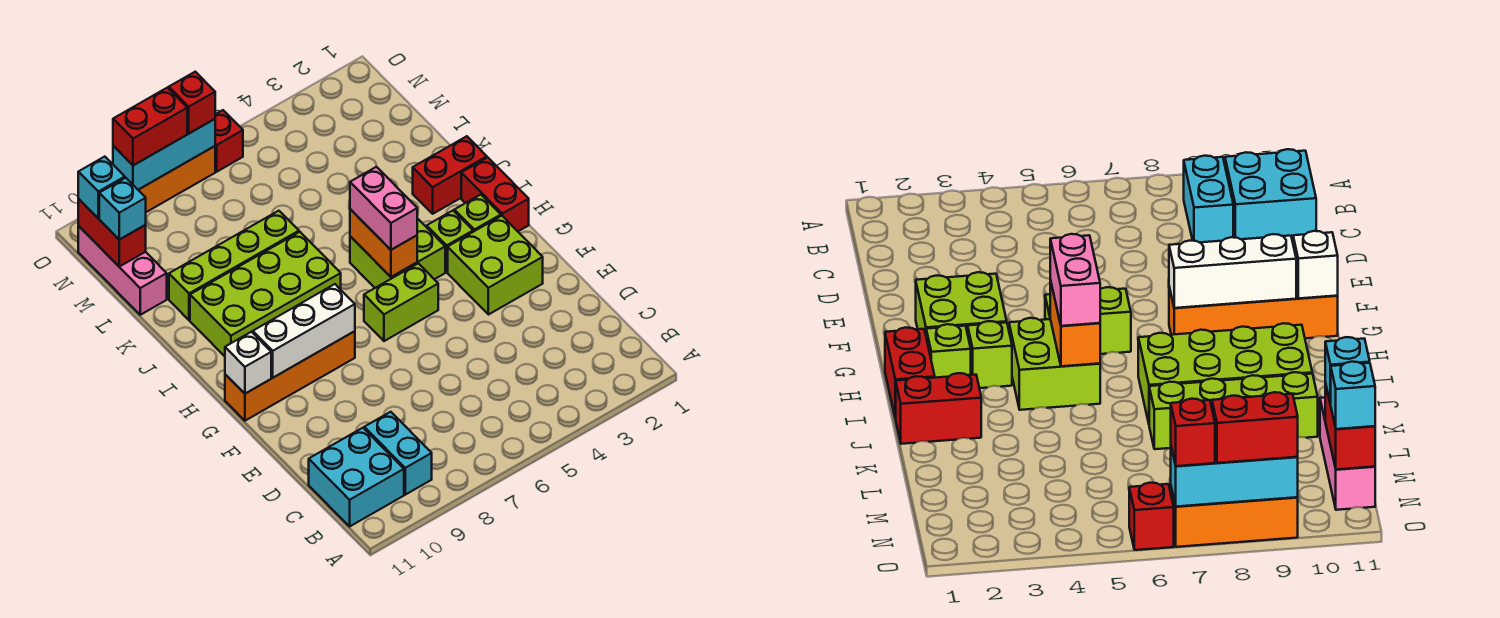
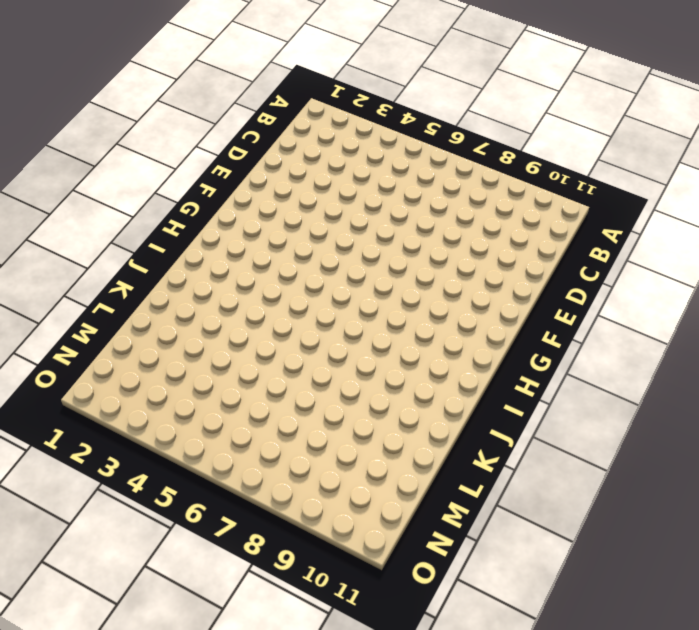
none -> cyan 1x2 brick [364,412,432,495]
none -> cyan 2x2 brick [309,428,404,526]
none -> lime 2x2 brick [448,216,543,315]

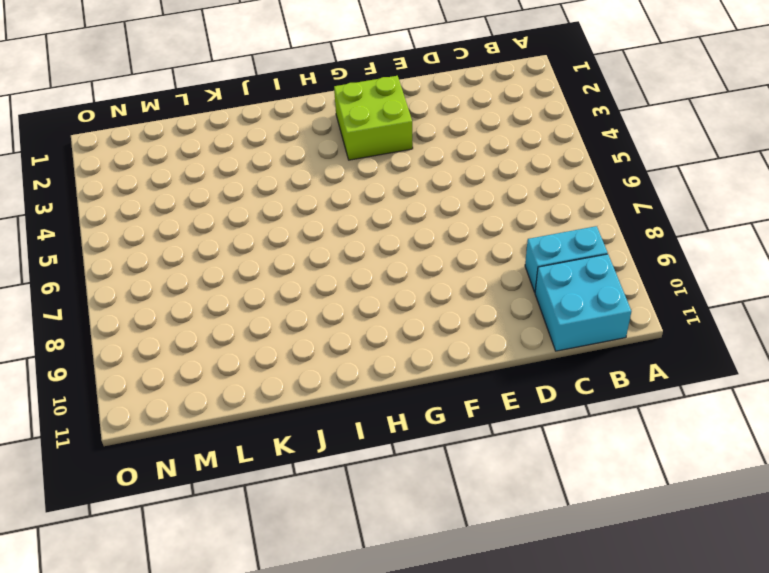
none -> lime 1x2 brick [364,263,438,341]
none -> orange 1x4 brick [225,331,355,421]
none -> red 1x2 brick [461,157,529,231]

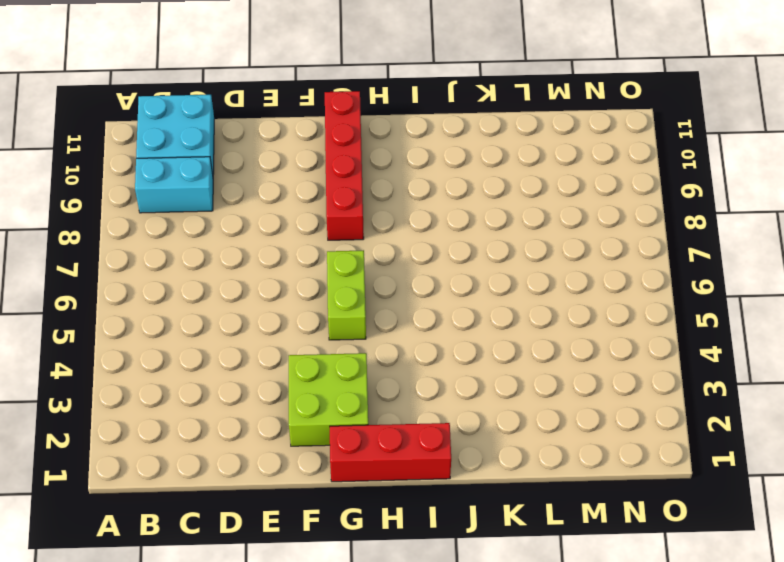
red 1x3 brick [330,423,451,482] -> red 1x2 brick [461,157,529,231]
red 1x4 brick [325,91,364,240] -> orange 1x4 brick [225,331,355,421]
none -> lime 1x1 brick [454,195,501,232]
none -> lime 1x1 brick [427,211,473,272]
none -> lime 2x2 brick [350,218,445,288]

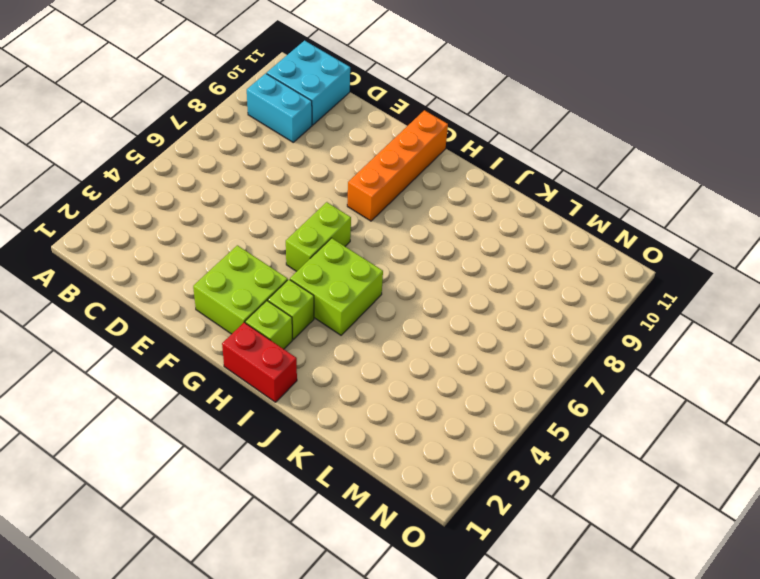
none -> lime 2x4 brick [190,232,341,356]
none -> red 1x2 brick [413,136,487,214]
none -> lime 1x4 brick [169,211,299,320]

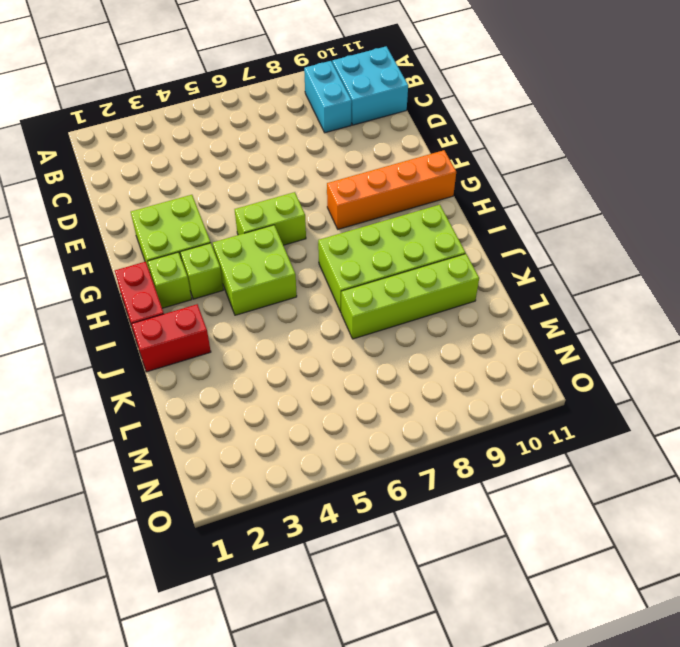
none -> pink 1x3 brick [78,226,167,315]
none -> red 1x1 brick [215,110,243,172]
none -> orange 1x3 brick [139,146,215,212]

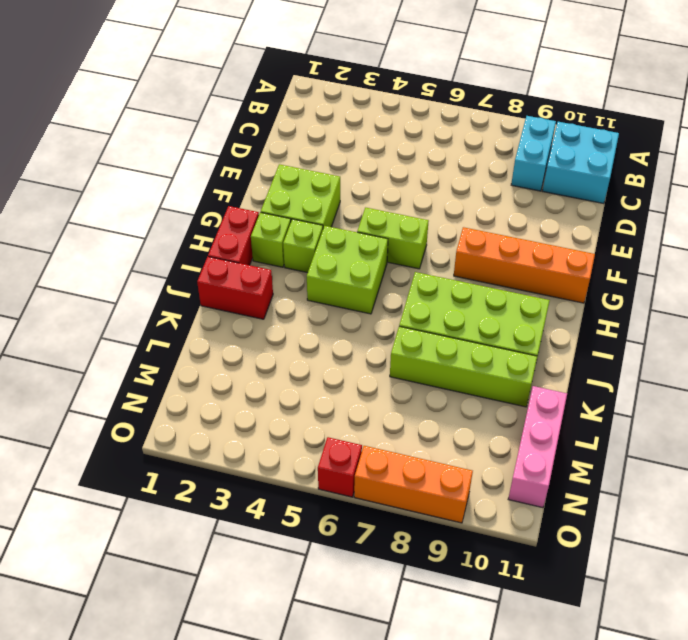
none -> white 1x3 brick [253,284,355,378]
none -> white 1x1 brick [225,332,271,394]
none -> orange 1x2 brick [350,209,417,277]

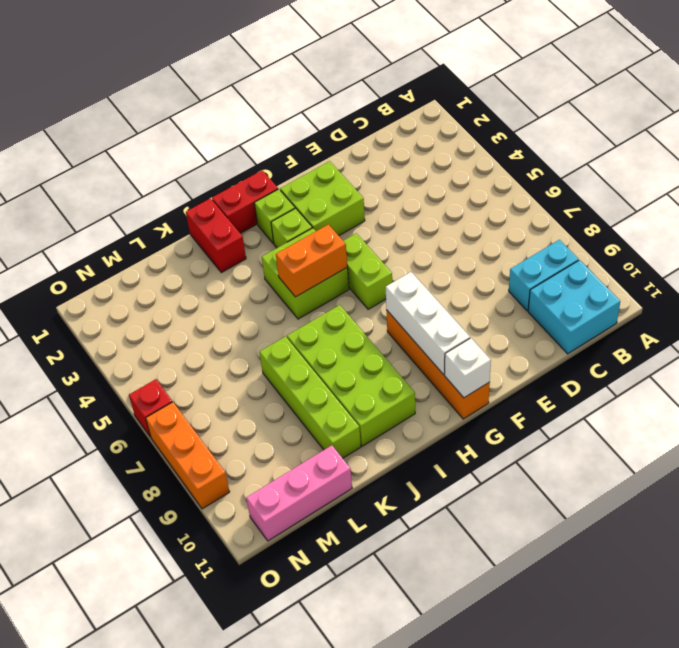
none -> red 1x2 brick [78,199,146,267]
none -> cyan 1x3 brick [113,119,215,190]
none -> pink 1x2 brick [350,167,417,250]

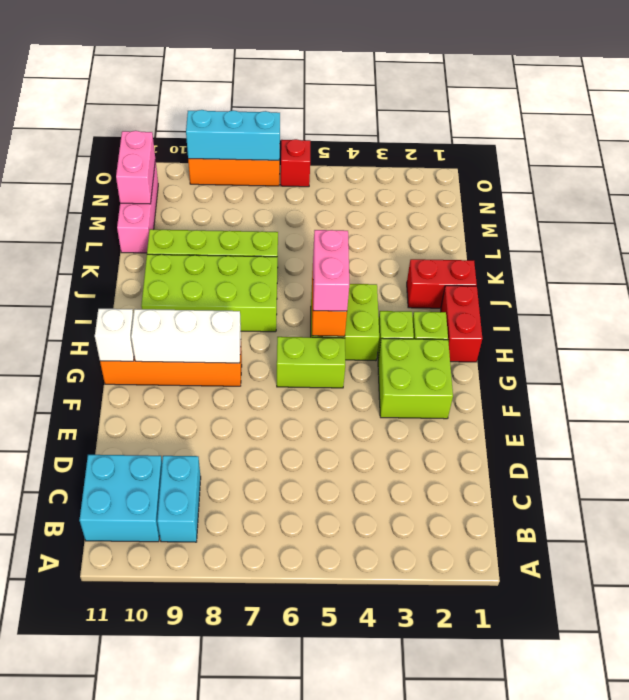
pink 1x2 brick [116,131,155,204] -> red 1x2 brick [78,199,146,267]
none -> cyan 1x1 brick [99,178,146,240]
none -> cyan 1x1 brick [78,157,125,218]
none -> red 1x1 brick [169,72,215,133]

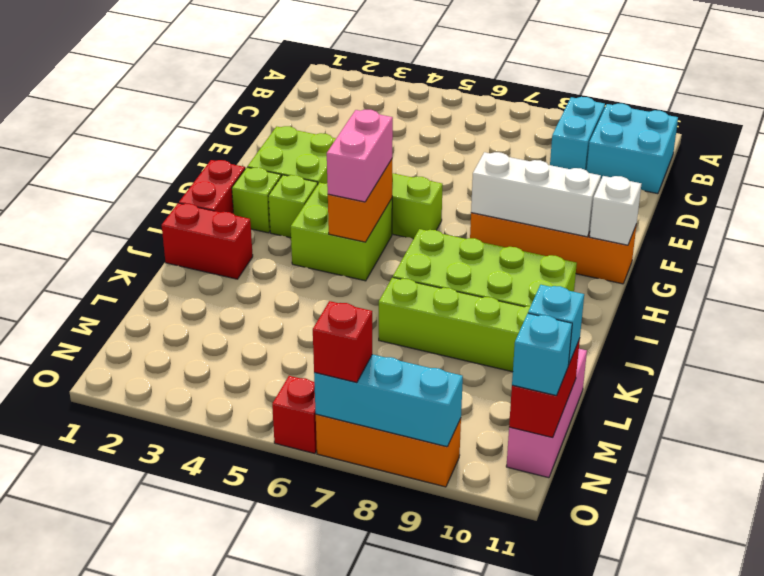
none -> red 1x2 brick [113,88,187,165]

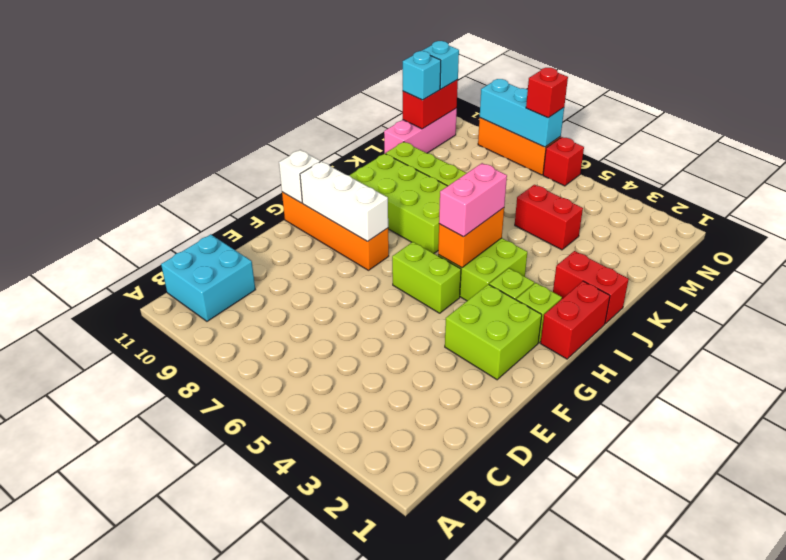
red 1x2 brick [515,185,583,250] -> red 1x2 brick moved to [113,88,187,165]
none -> cyan 1x2 brick [364,412,432,495]

